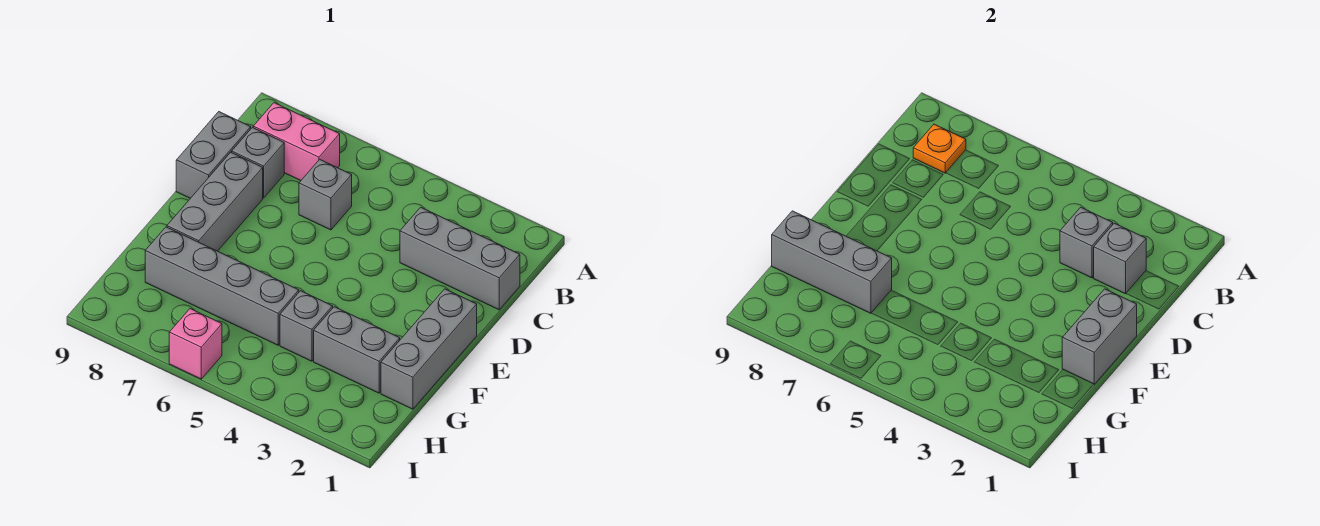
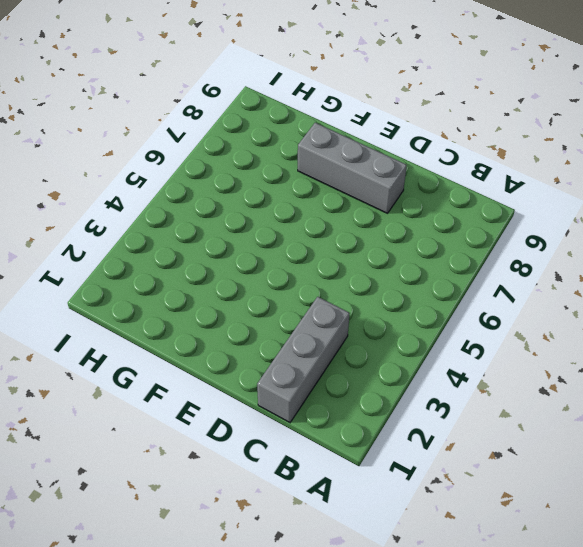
none -> pink 1x2 brick [253,103,340,181]
none -> grey 1x1 brick [299,159,352,230]
none -> grey 1x1 brick [232,128,284,198]

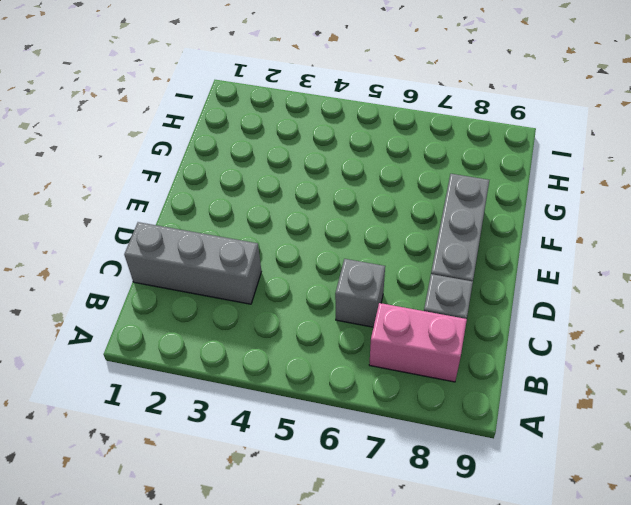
none -> grey 1x2 brick [176,112,251,198]
none -> grey 1x3 brick [381,289,477,409]
none -> grey 1x2 brick [314,307,400,393]

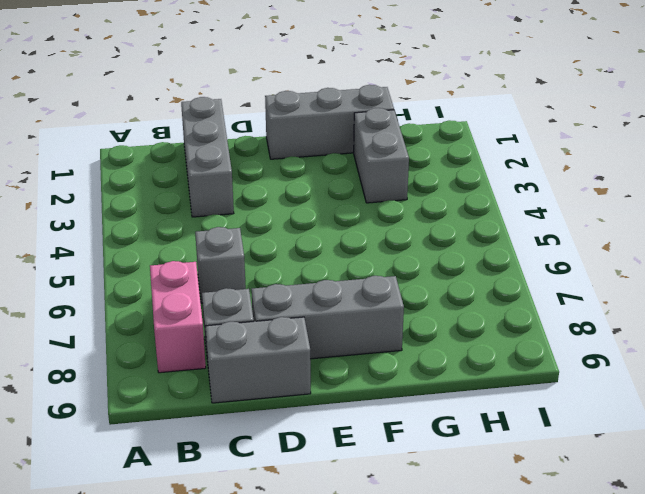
none -> grey 1x1 brick [280,291,333,361]
none -> grey 1x4 brick [145,227,299,345]
none -> pink 1x1 brick [169,309,222,379]

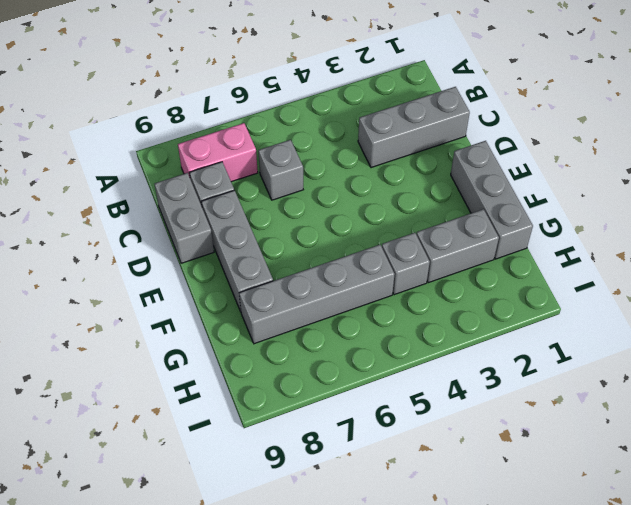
none -> pink 1x1 brick [169,309,222,379]
none -> orange 1x1 plate [913,124,966,173]
none -> grey 1x1 brick [1094,223,1146,294]

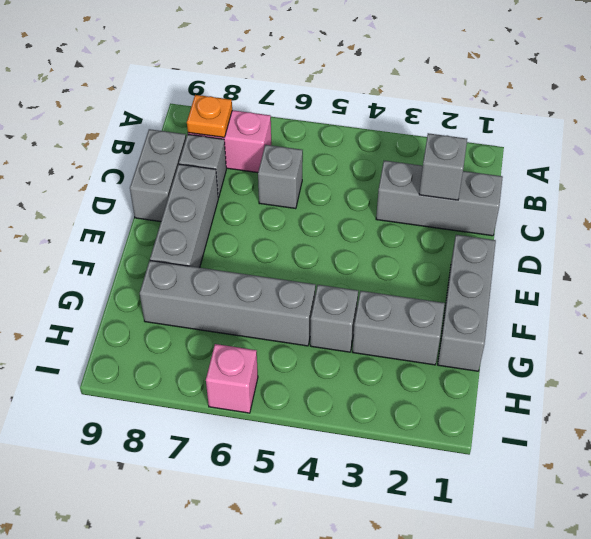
none -> grey 1x1 brick [1060,207,1113,278]
none -> grey 1x2 brick [1062,289,1137,384]
none -> grey 1x3 brick [772,211,892,313]

